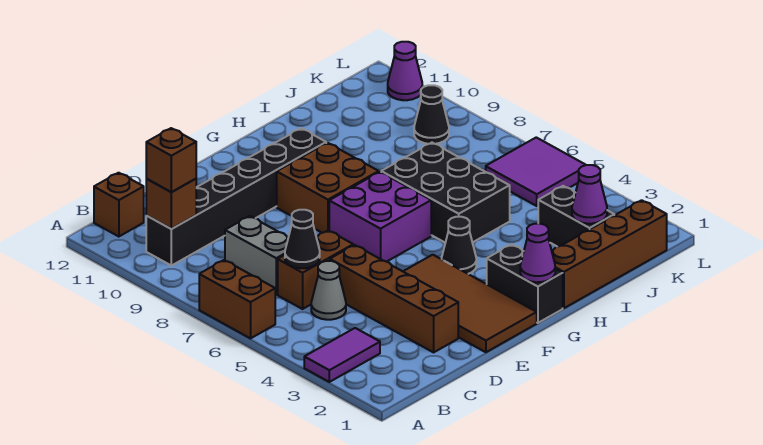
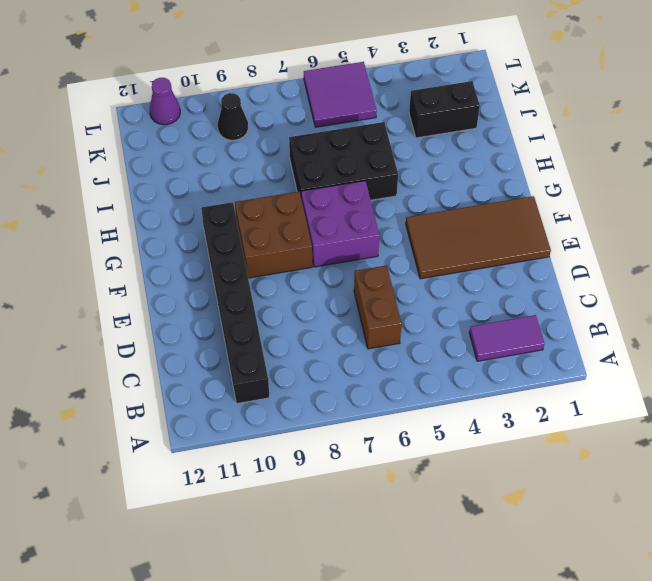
purple 1x2 tile [469,315,544,361] -> purple 1x2 tile turned to [304,328,380,382]
none -> brown 1x2 brick [199,260,275,338]
none -> brown 1x1 brick [94,173,144,237]
none -> grey 1x1 cone [311,261,346,320]

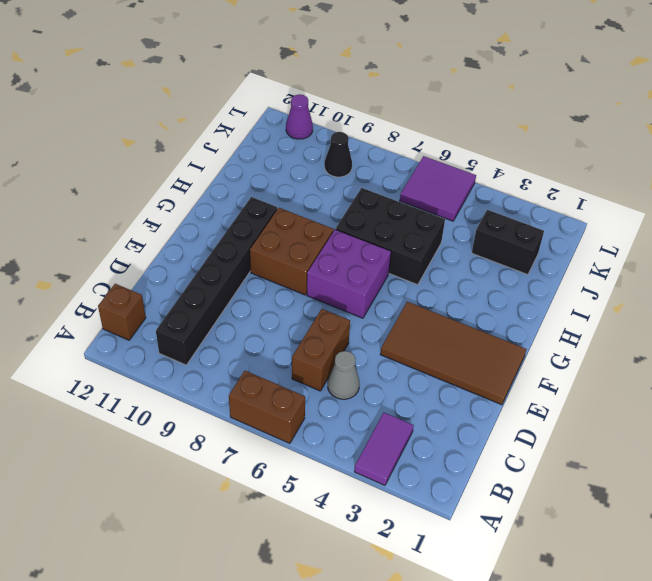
none -> grey 1x2 brick [225,216,288,294]
none -> brown 1x4 brick [330,245,458,352]
none -> black 1x2 brick [487,245,563,323]

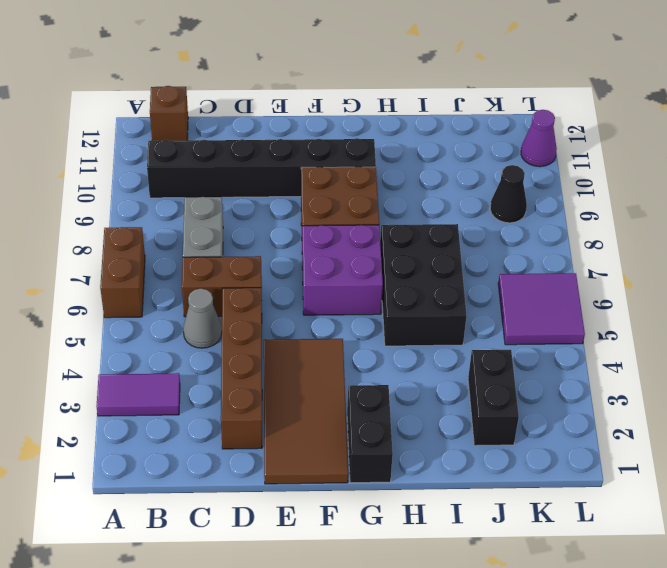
none -> black 1x1 cone [442,217,476,274]
none -> brown 1x4 brick [552,200,667,308]
none -> brown 1x1 brick [146,179,196,229]

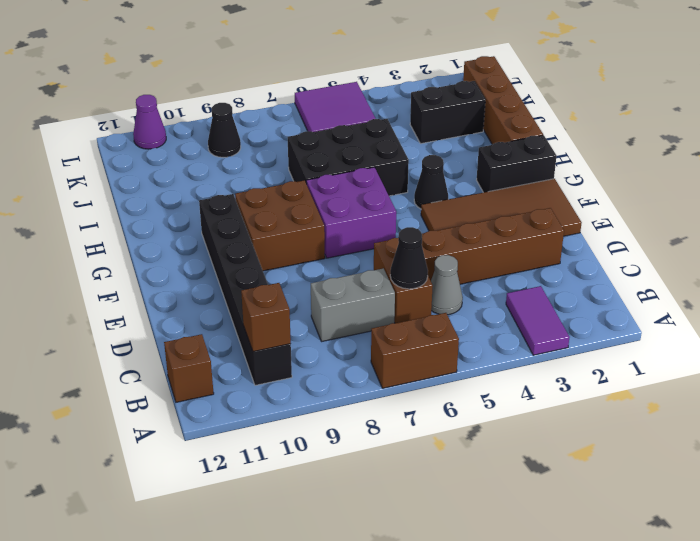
none -> purple 1x1 cone [520,224,555,282]
none -> purple 1x1 cone [572,165,607,224]
none -> brown 1x1 brick [146,128,196,192]

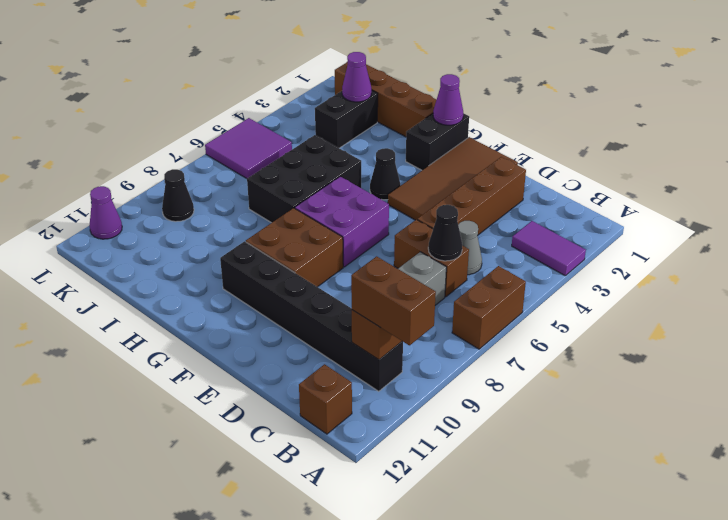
brown 1x2 brick [351,256,436,345] -> brown 1x1 brick [146,128,196,192]

